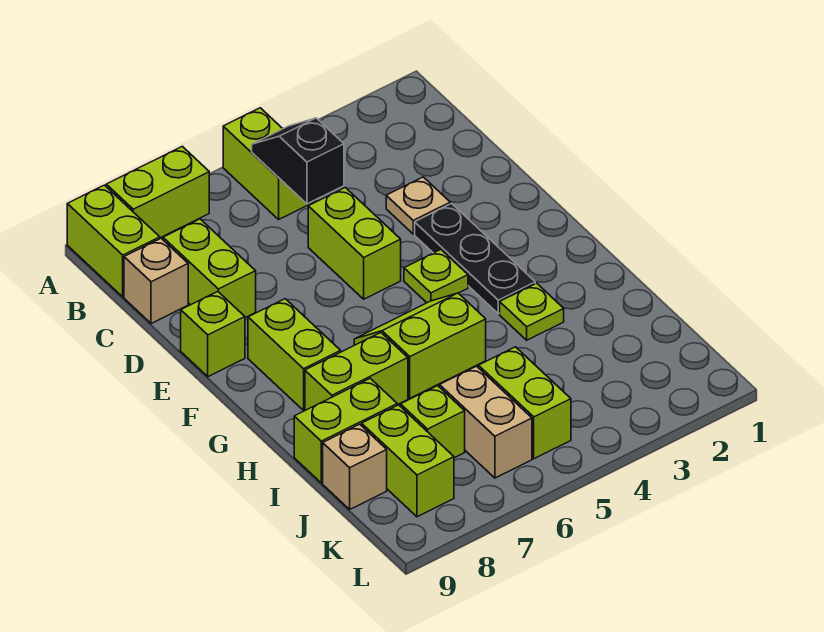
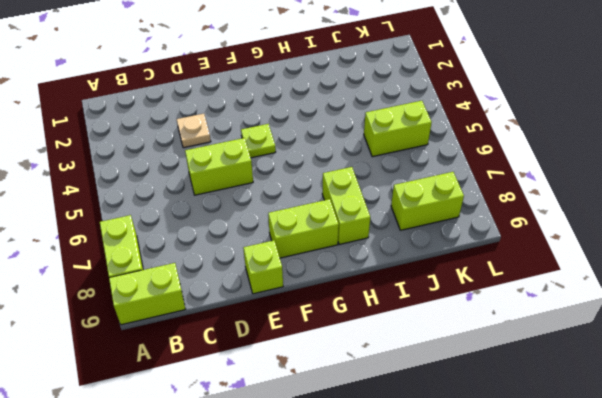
none -> lime 1x2 brick [223,108,316,219]
none -> lime 1x2 brick [163,219,256,318]
none -> tan 1x1 brick [124,238,188,324]

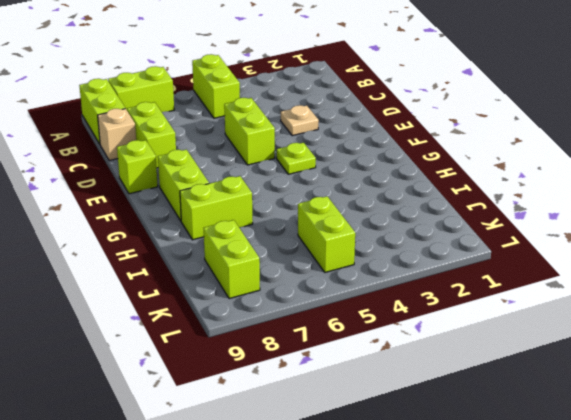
none -> black 1x3 plate [415,204,535,314]
none -> lime 2x2 slope [354,293,486,398]
none -> lime 1x1 plate [500,283,564,340]

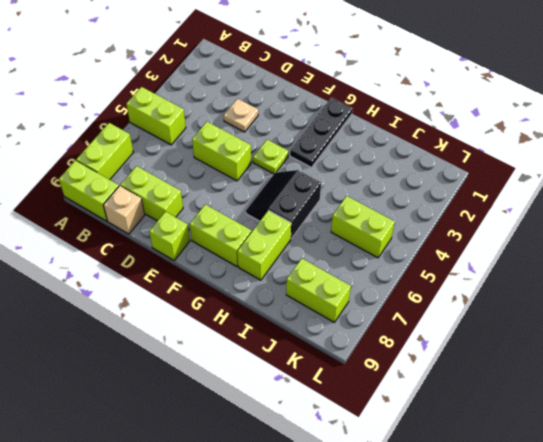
black 1x3 plate [290,97,352,167] -> black 1x3 plate turned to [415,204,535,314]
black 2x2 slope [246,170,321,238] -> lime 2x2 slope [354,293,486,398]
none -> lime 1x1 plate [500,283,564,340]
none -> lime 1x2 brick [294,378,397,483]
none -> tan 1x2 brick [440,366,532,478]

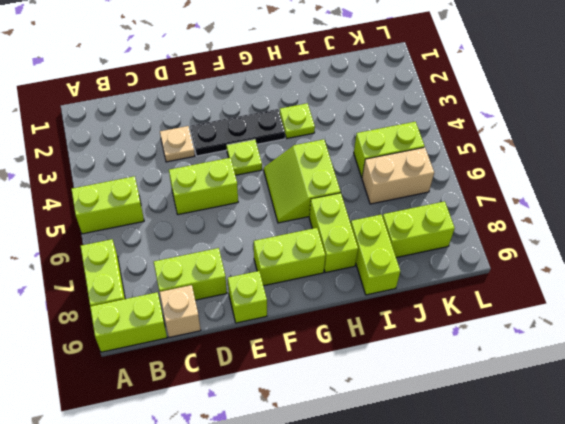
none -> lime 1x1 brick [400,386,465,458]
none -> tan 1x1 brick [323,424,387,509]
none -> black 1x2 slope [252,118,344,204]

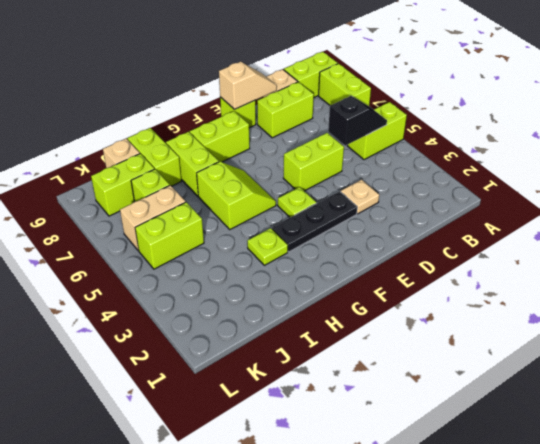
tan 1x2 slope [219,62,277,109] -> none

